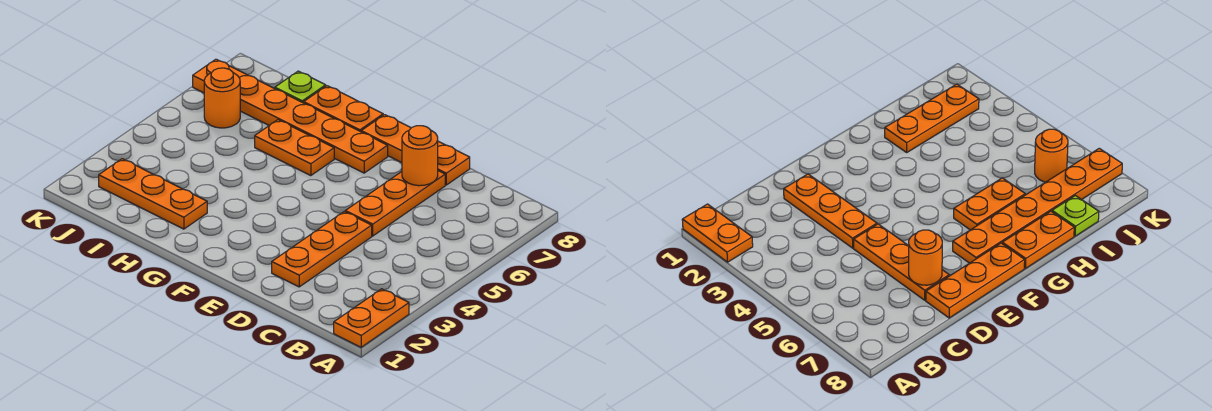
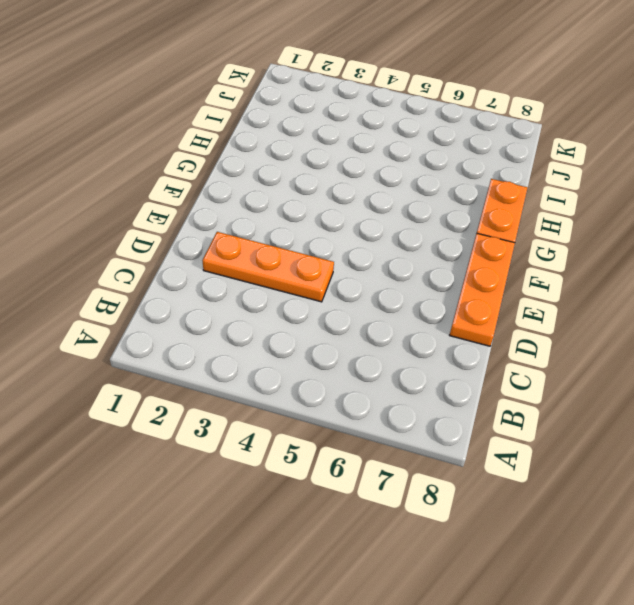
none -> orange 1x2 plate [334,289,409,347]
none -> orange 1x3 plate [345,171,445,236]

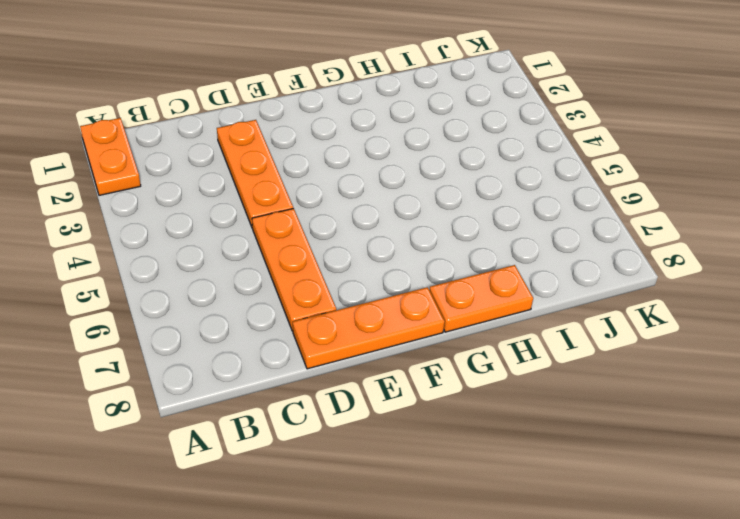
none -> orange 1x6 plate [193,59,388,173]
none -> orange 1x2 plate [255,120,334,176]

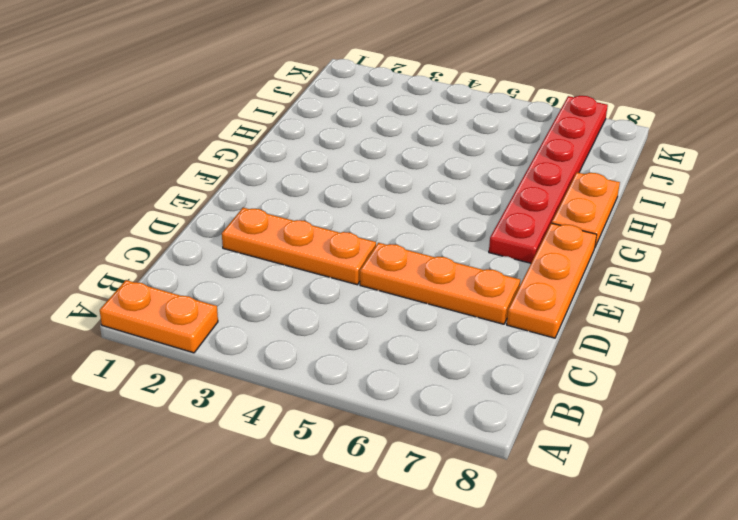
red 1x6 plate [489,96,608,263] -> orange 1x6 plate [193,59,388,173]
none -> orange 1x2 plate [255,120,334,176]
none -> orange 1x3 plate [99,159,207,229]

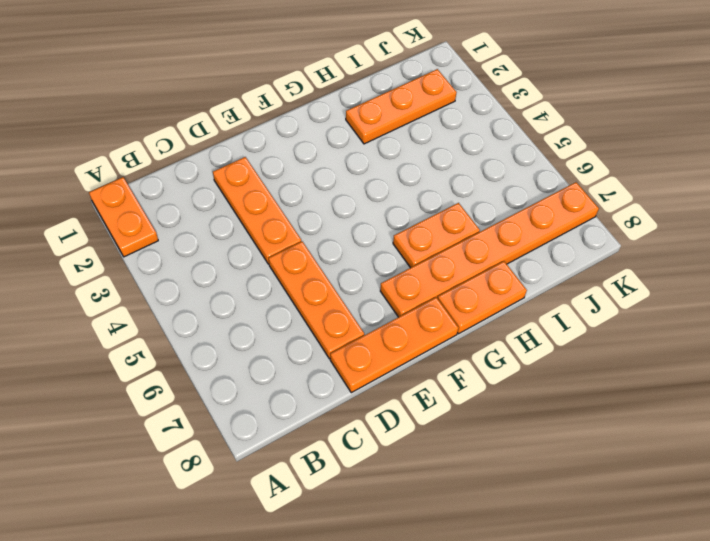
none -> lime 1x1 plate [275,71,326,103]
none -> orange 1x1 round brick [204,68,240,128]

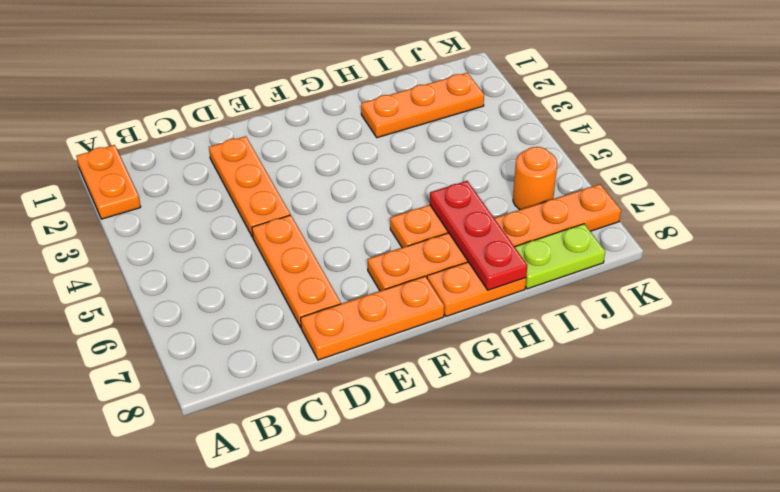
red 1x3 plate [430,181,527,290] -> none
lime 1x2 plate [515,224,605,289] -> lime 1x1 plate [275,71,326,103]
none -> orange 1x1 round brick [402,126,438,186]

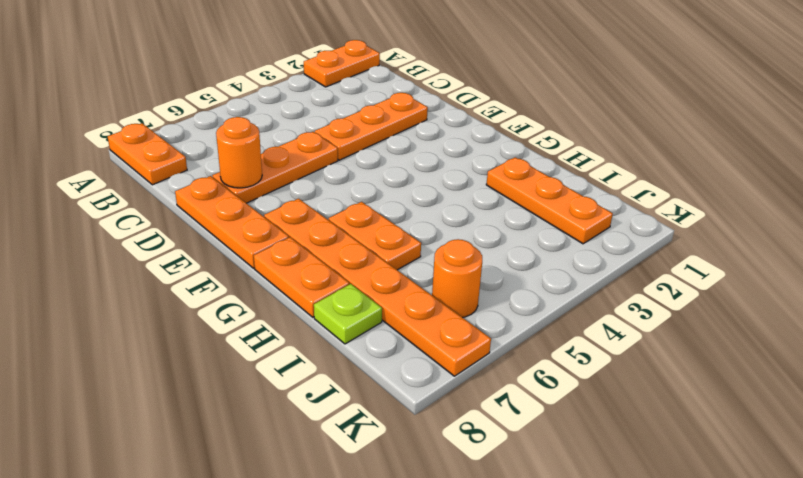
orange 1x2 plate [108,123,187,185] -> none

